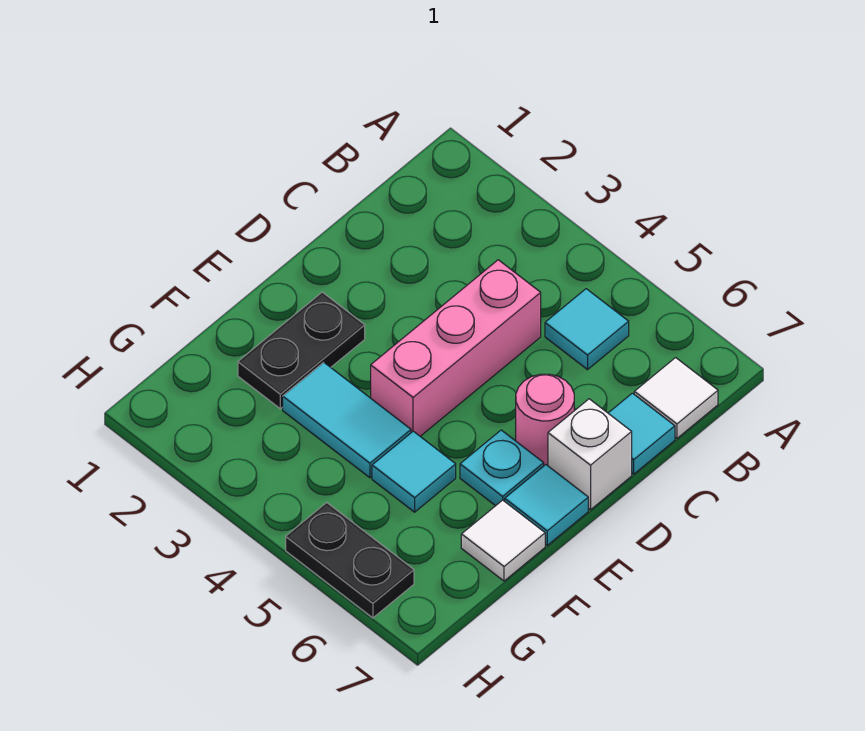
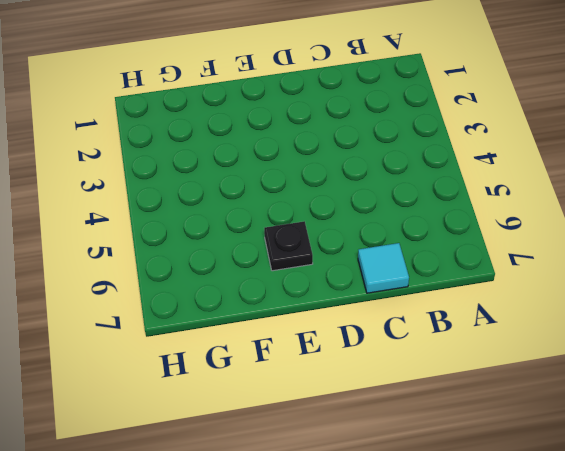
black 1x1 plate [264,221,313,271] -> cyan 1x1 plate [460,430,544,506]
none -> cyan 1x1 tile [545,289,629,370]
none -> white 1x1 tile [634,358,718,438]
none -> pink 1x3 brick [371,260,541,436]

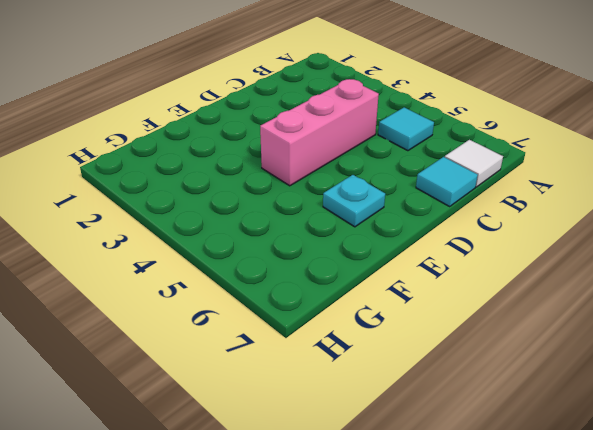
none -> pink 1x1 round brick [516,374,574,465]
none -> white 1x1 brick [548,399,632,510]
none -> black 1x2 plate [238,292,365,409]

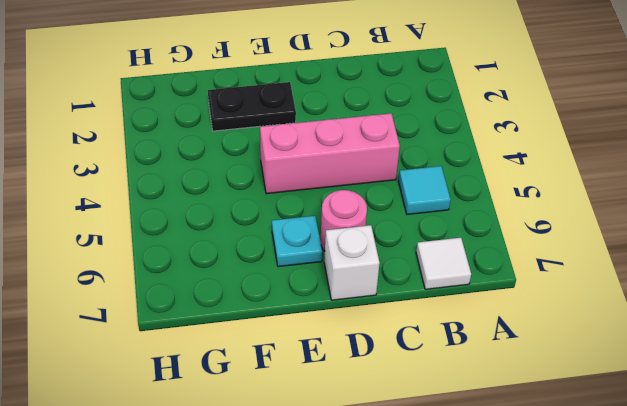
none -> cyan 1x1 tile [608,393,675,474]
none -> cyan 1x1 tile [505,465,588,545]
none -> cyan 1x2 tile [283,362,411,478]

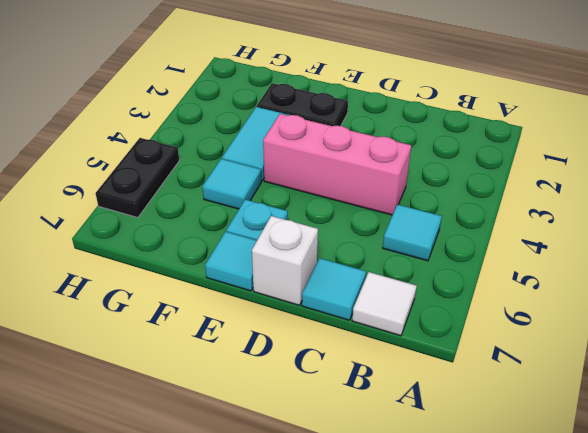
none -> pink 1x1 round brick [516,374,574,465]
none -> white 1x1 tile [461,500,545,581]

